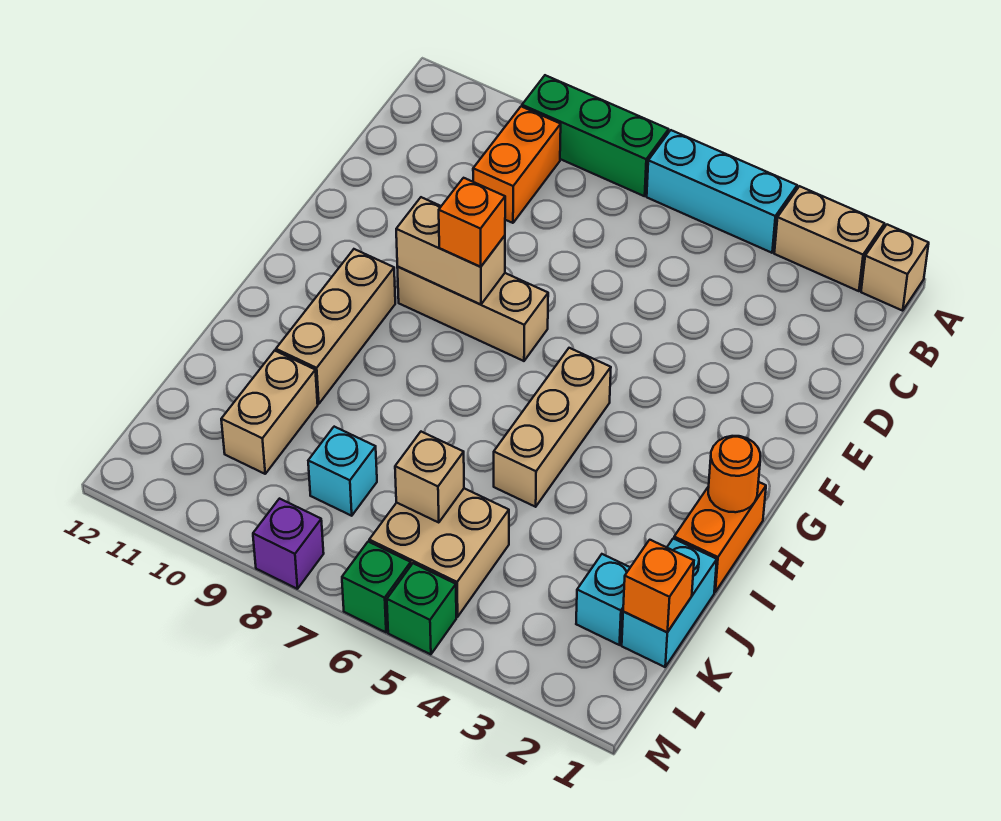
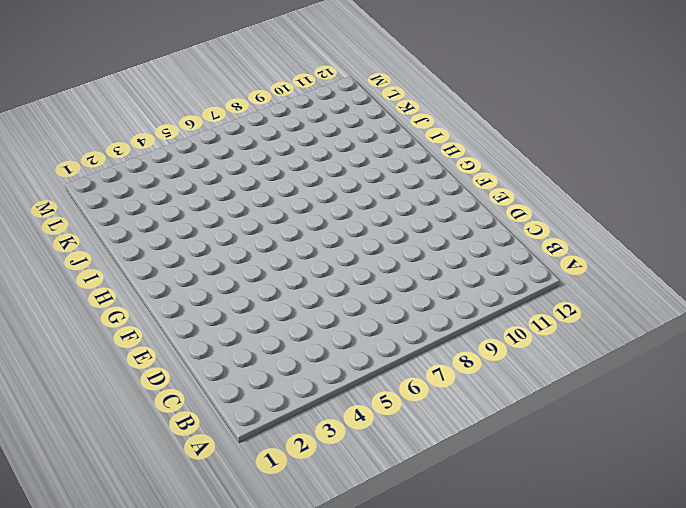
none -> tan 1x1 brick [861,225,929,311]
none -> tan 1x2 brick [774,186,884,291]
none -> cyan 1x3 brick [647,130,797,253]

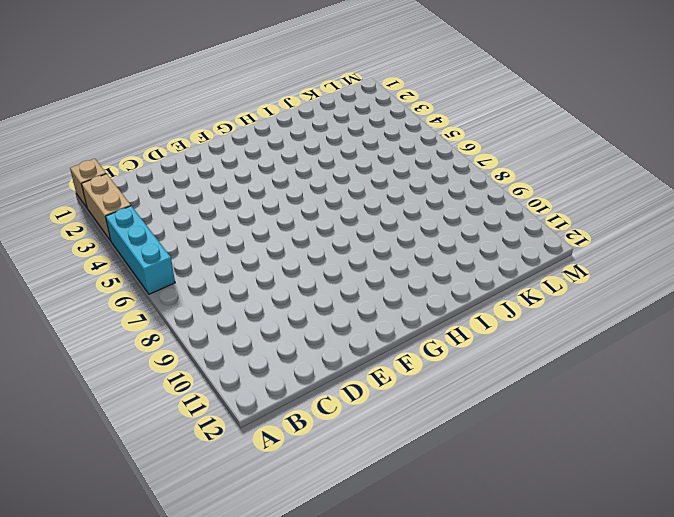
none -> green 1x3 brick [522,75,669,196]
none -> orange 1x2 brick [473,106,561,223]
none -> tan 1x3 brick [397,267,548,361]

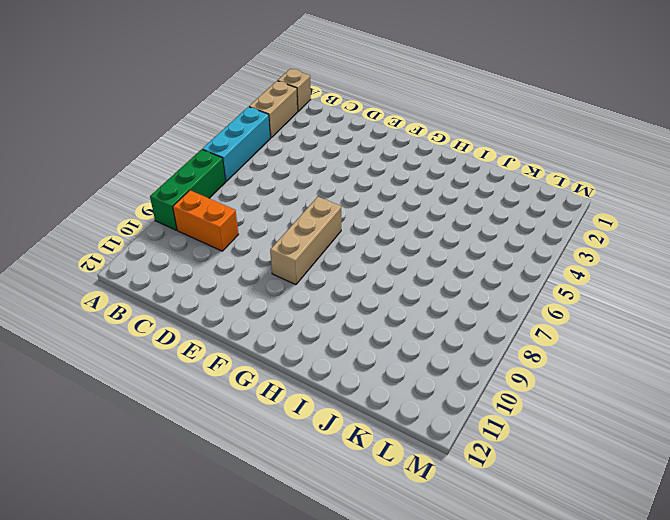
none -> tan 1x3 brick [494,348,611,507]
none -> tan 1x3 brick [276,249,395,404]
none -> orange 1x2 brick [674,482,766,592]

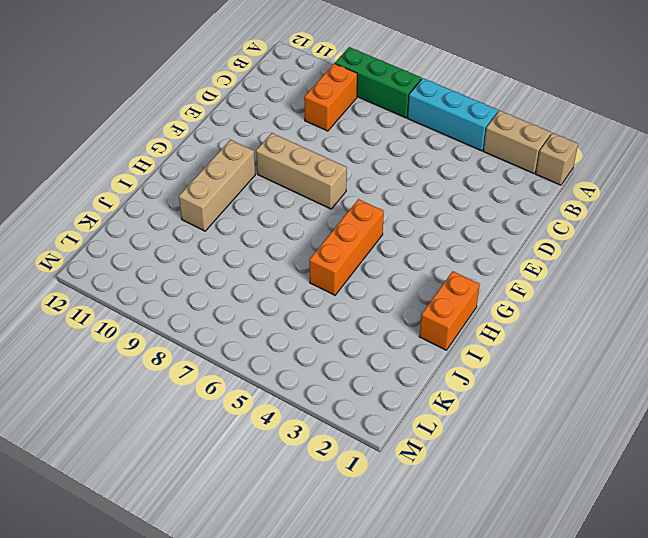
orange 1x3 brick [309,199,384,295] -> tan 1x3 brick [494,348,611,507]
none -> cyan 1x2 brick [622,539,717,667]
none -> tan 1x2 brick [221,351,318,474]
none -> cyan 1x1 brick [576,554,630,645]

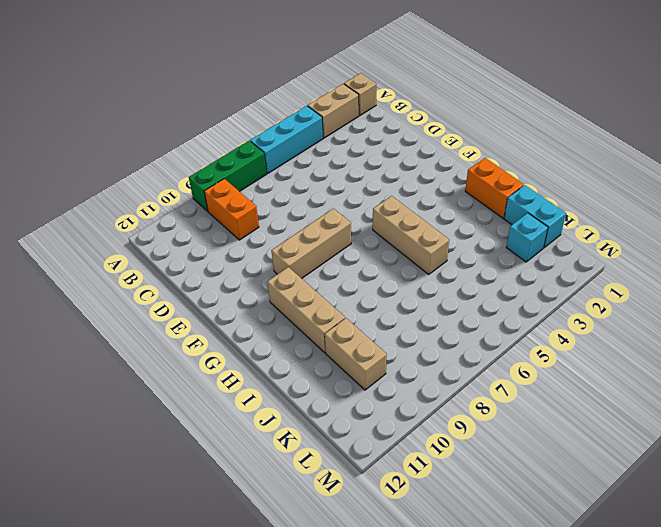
none -> tan 2x2 brick [369,488,509,617]
none -> cyan 1x1 brick [308,427,377,516]
none -> green 1x1 brick [387,563,456,654]

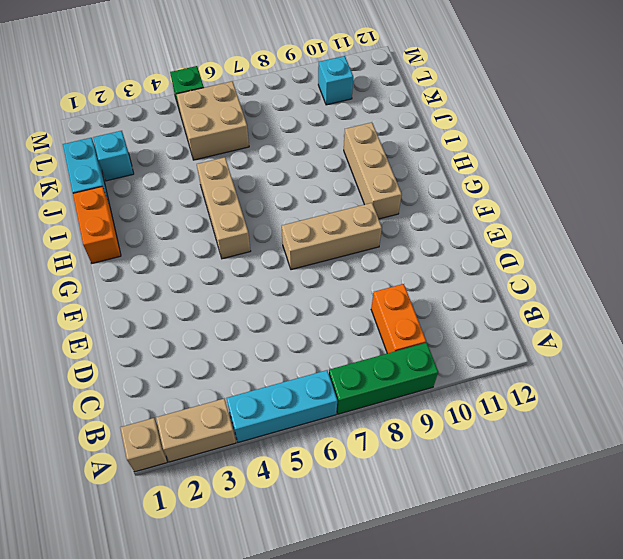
cyan 1x1 brick [318,56,353,105] -> cyan 1x1 brick moved to [308,427,377,516]
none -> tan 1x2 brick [221,351,318,474]
none -> green 1x1 brick [342,542,411,632]
none -> purple 1x1 brick [253,499,324,589]

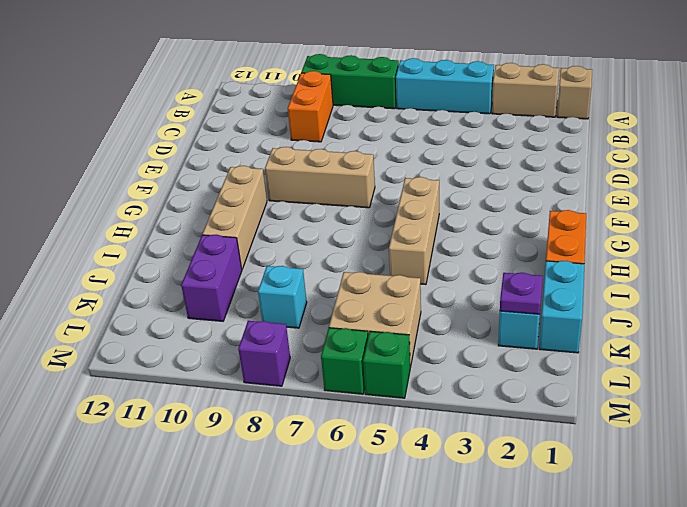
purple 1x2 brick [181,235,242,321] -> tan 1x2 brick [221,351,318,474]
purple 1x1 plate [500,273,543,314] -> none
none -> tan 1x2 brick [396,197,505,305]
none -> orange 1x1 round brick [708,436,760,512]
none -> orange 1x1 brick [623,540,694,632]

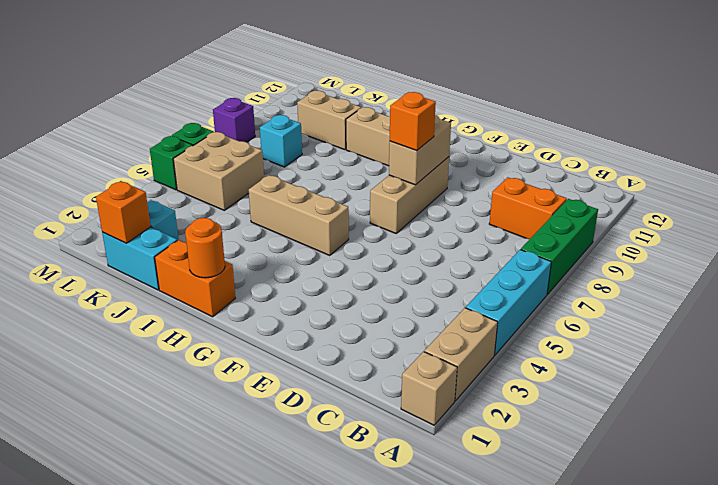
none -> tan 1x1 brick [395,432,464,523]

